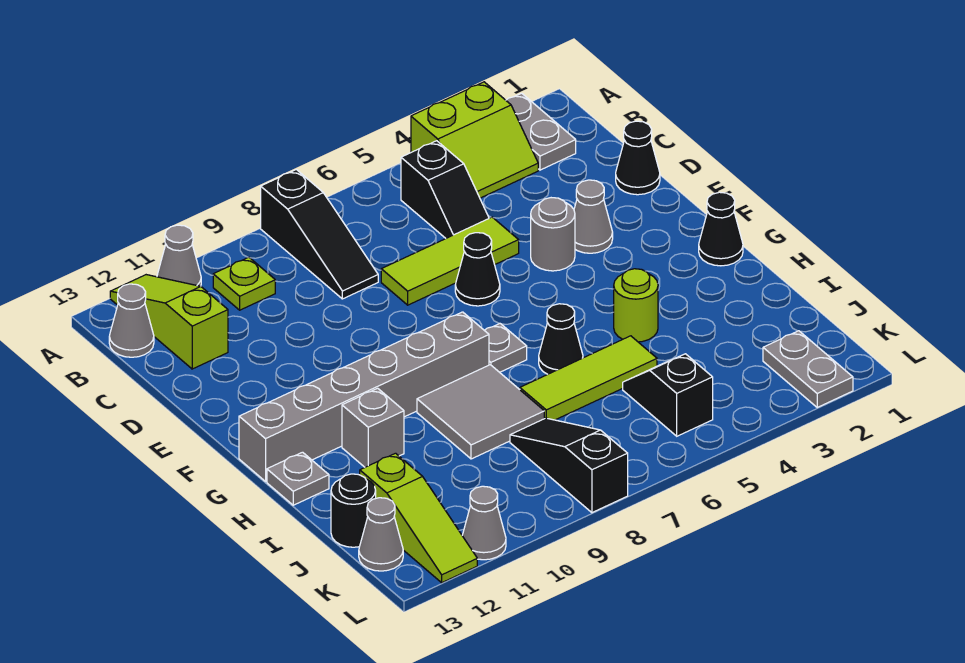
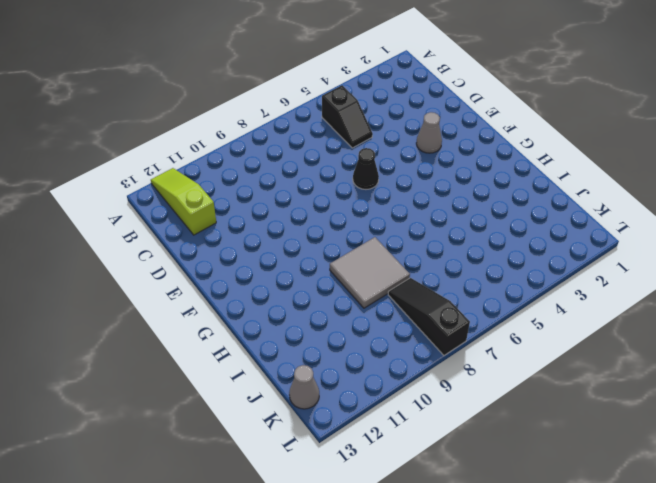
none -> grey 1x2 plate [506,93,576,170]
none -> lime 2x2 slope [411,82,538,198]
none -> black 1x3 slope [261,170,378,299]

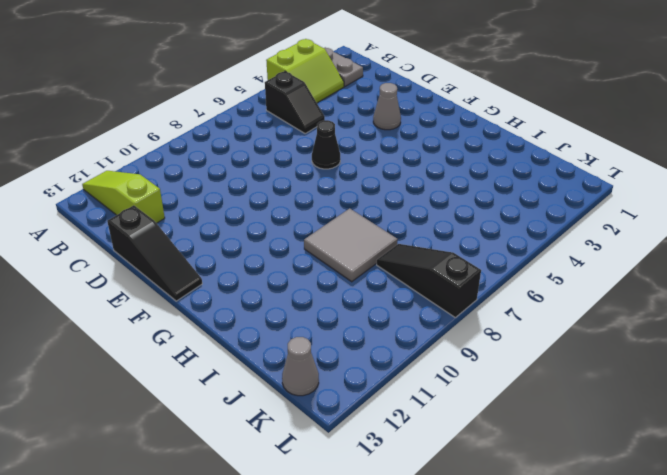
black 1x3 slope [107,205,202,301] -> black 1x3 slope moved to [261,170,378,299]
none -> grey 1x1 cone [157,225,201,286]
none -> lime 1x1 plate [213,257,275,310]
none -> grey 1x1 cone [109,284,154,357]

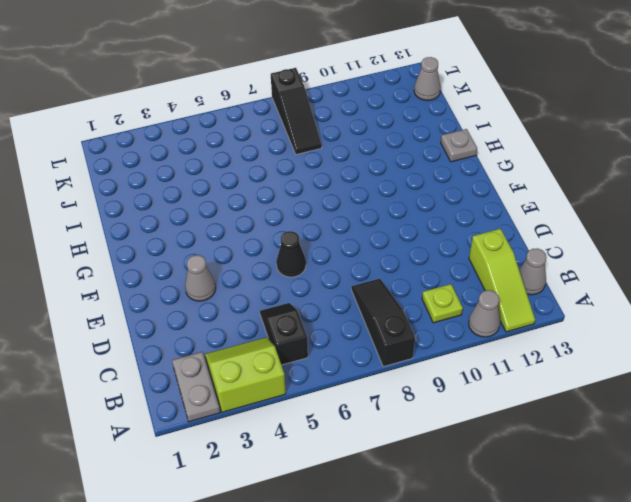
none -> black 1x1 cone [616,121,660,195]
none -> lime 1x3 tile [381,217,519,305]
none -> grey 1x1 round brick [531,198,575,271]

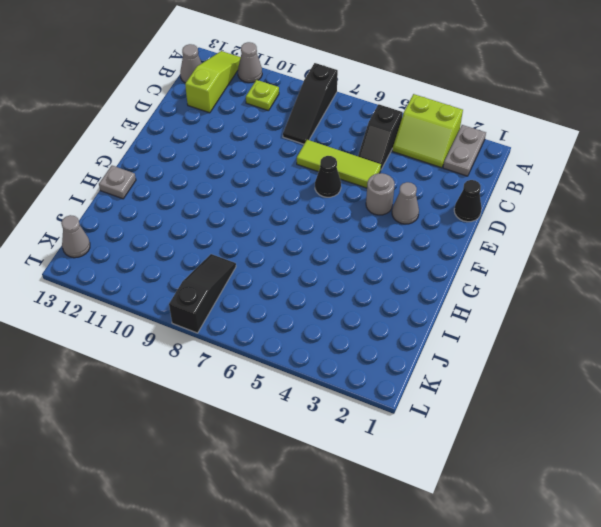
none -> black 1x1 cone [699,192,743,266]
none -> grey 1x1 plate [484,324,527,372]
none -> grey 1x6 brick [239,312,489,481]

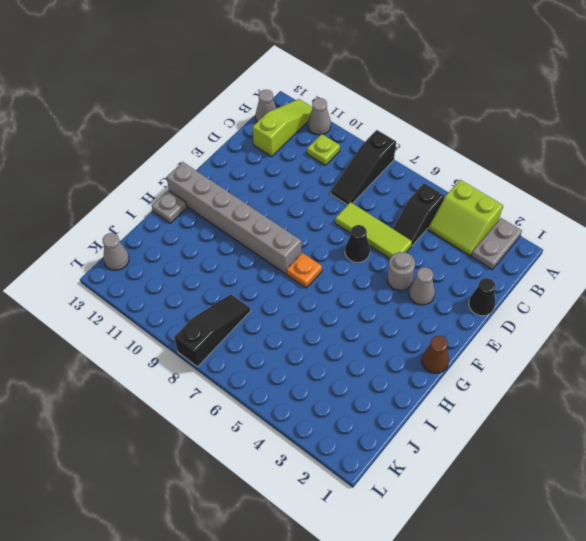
brown 1x1 cone [422,336,449,373] -> black 1x1 cone [699,192,743,266]
orange 1x1 plate [287,253,322,288] -> grey 1x1 plate [484,324,527,372]
none -> lime 1x1 round brick [614,269,658,342]
none -> black 1x1 cone [539,304,583,374]
none -> grey 2x2 tile [417,365,544,459]

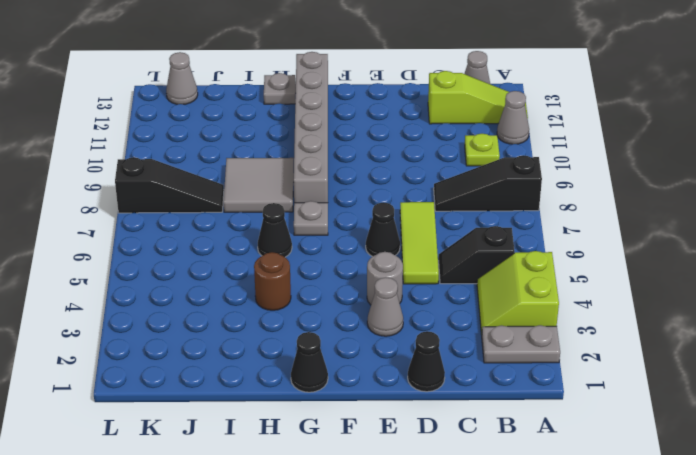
brown 1x1 round brick [254,252,291,310] -> lime 1x1 round brick [614,269,658,342]
none -> grey 1x1 brick [342,388,404,467]
none -> lime 1x3 tile [520,336,657,420]
none -> black 1x2 slope [623,354,713,436]

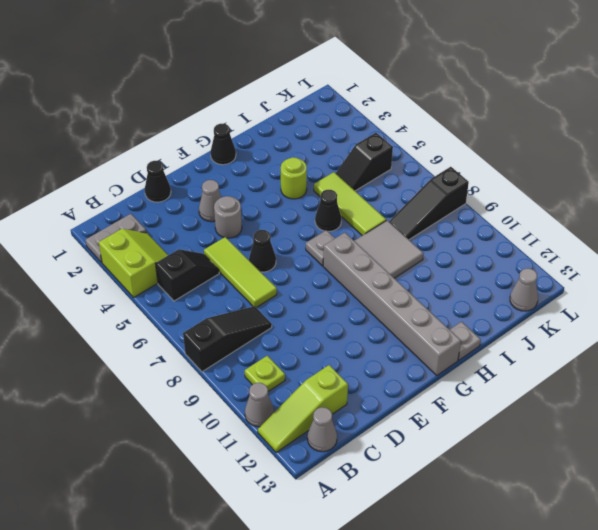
none -> grey 1x1 brick [342,388,404,467]
none -> lime 1x3 slope [360,453,477,583]
none -> black 1x1 round brick [331,474,376,547]

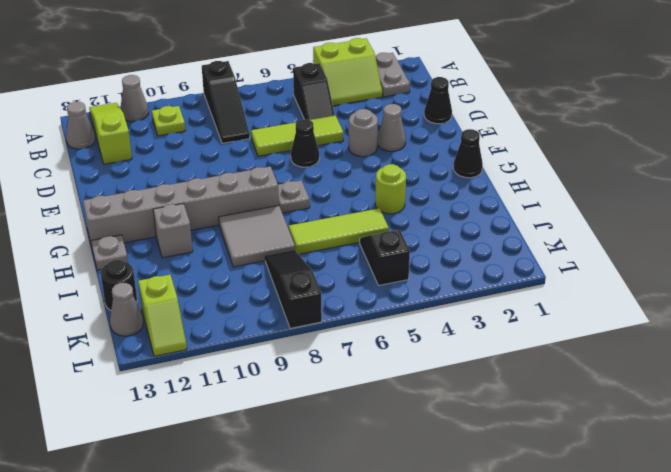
lime 1x2 slope [138,275,187,356] -> lime 1x3 slope [360,453,477,583]
none -> black 1x1 cone [539,304,583,374]
none -> grey 1x2 plate [763,331,853,407]
none -> grey 1x1 cone [462,486,506,560]

